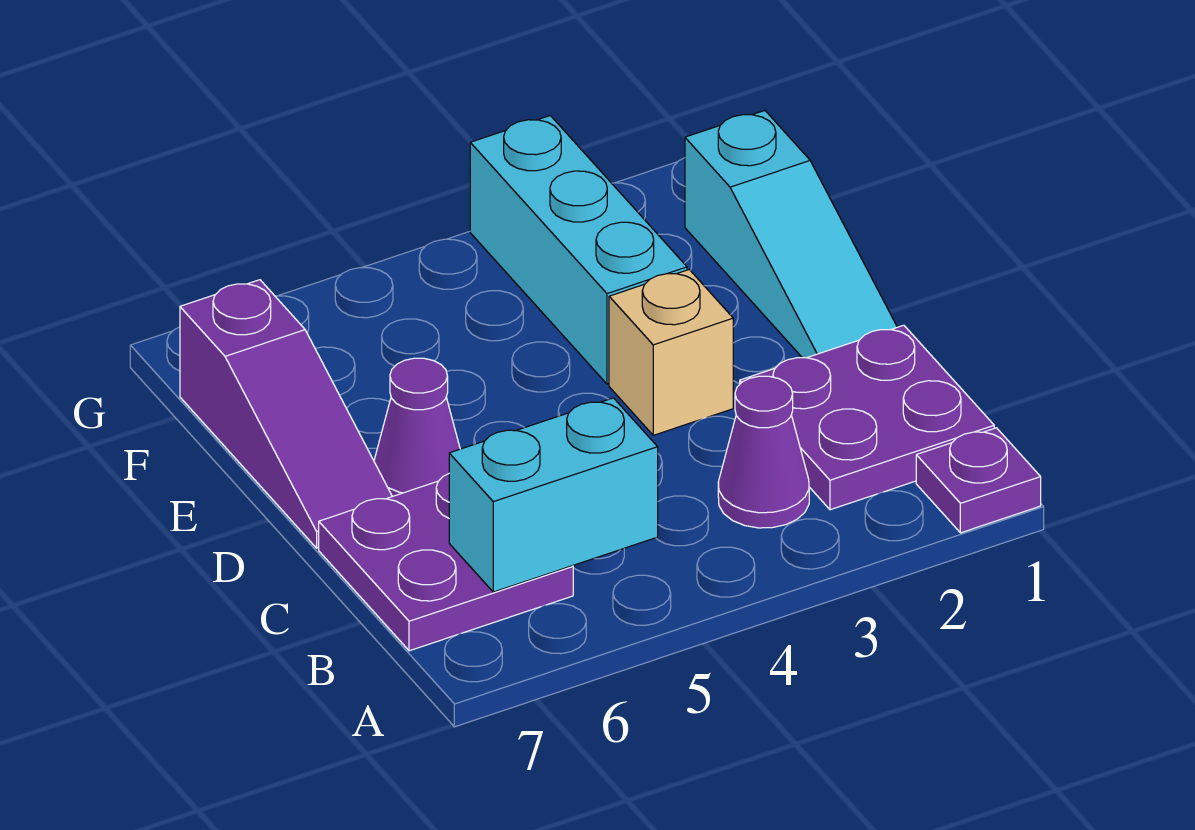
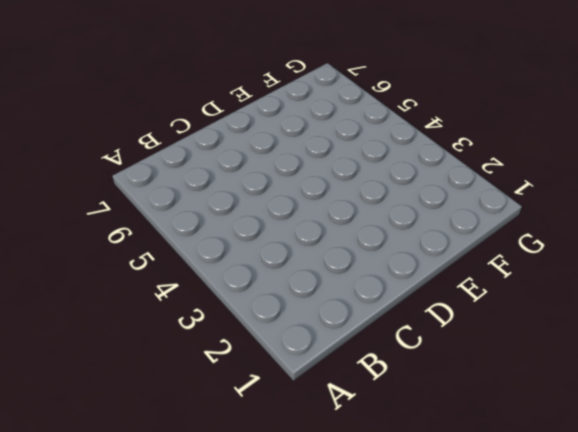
none -> purple 1x1 plate [916,428,1041,533]
none -> purple 2x2 plate [740,325,994,510]

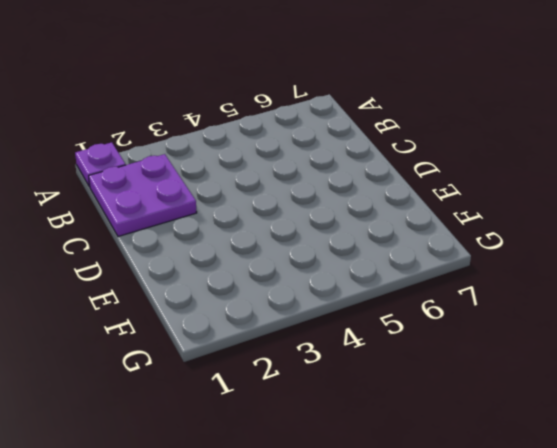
none -> purple 1x1 cone [718,376,809,528]
none -> purple 2x2 plate [319,474,573,651]

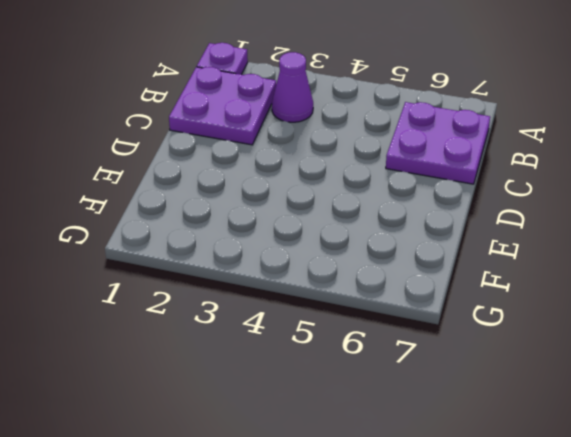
none -> cyan 1x3 slope [685,111,897,358]
none -> tan 1x1 brick [609,270,733,435]

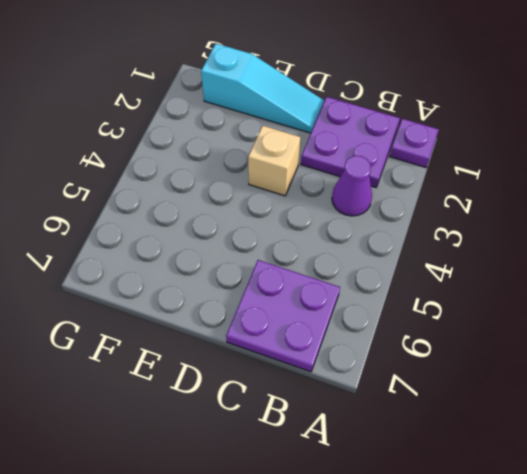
none -> purple 1x1 cone [374,358,460,496]
none -> purple 1x3 slope [180,280,392,548]

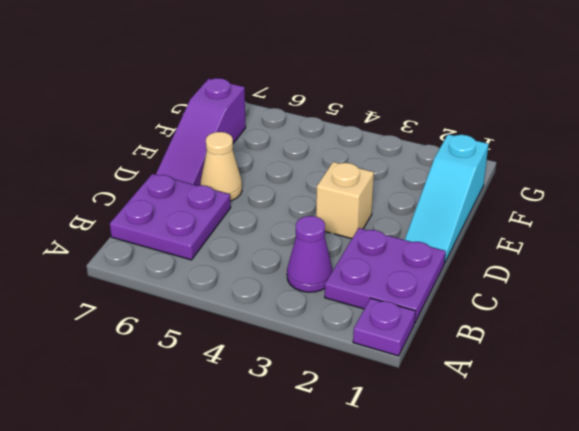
tan 1x1 cone [200,132,242,201] -> purple 1x1 cone [374,358,460,496]
none -> cyan 1x3 brick [470,116,687,384]
none -> cyan 1x2 brick [449,398,658,592]

